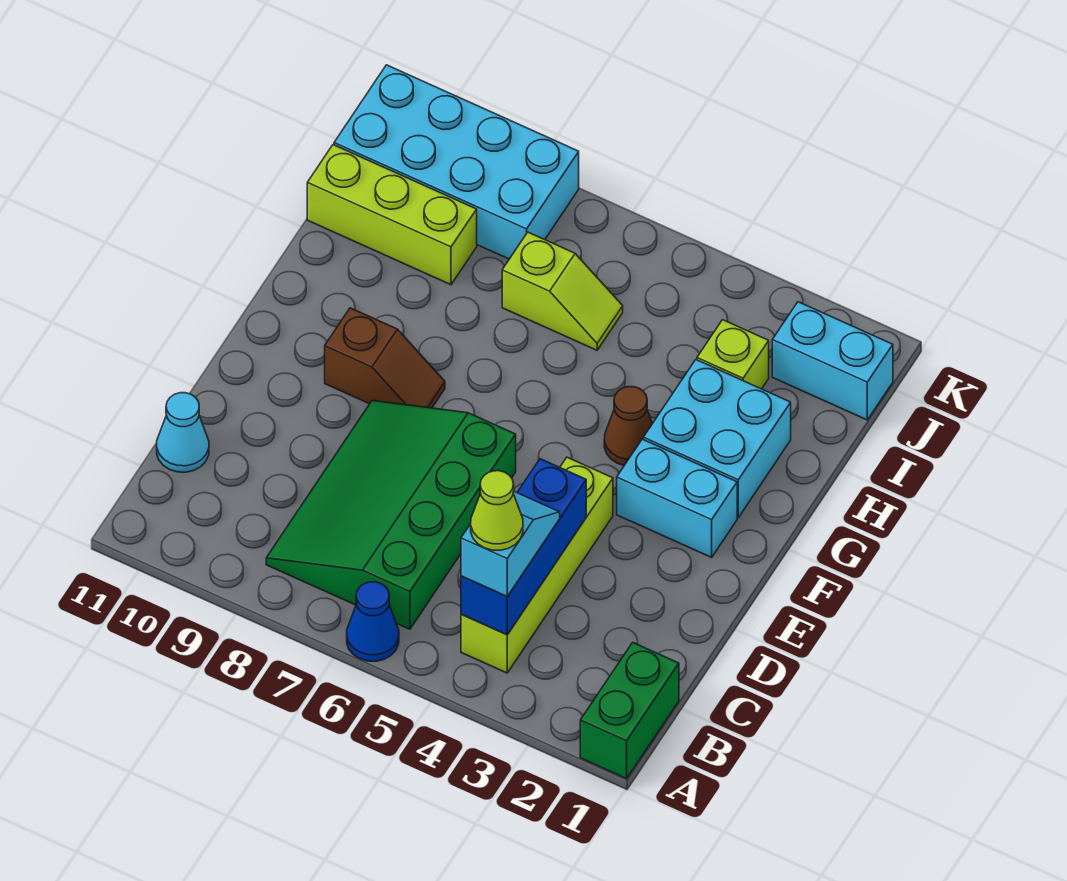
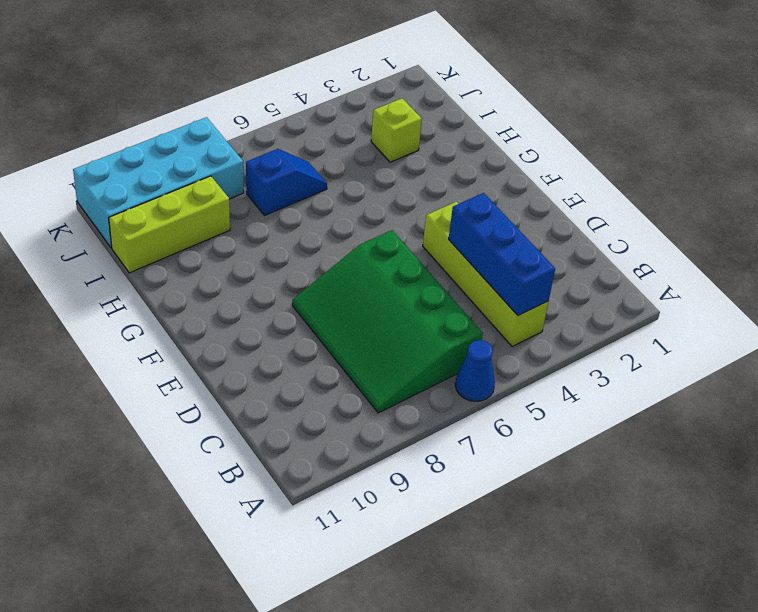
blue 1x2 slope [246,149,327,216] -> lime 1x2 slope [502,232,623,350]
none -> green 1x2 brick [580,642,679,779]
none -> cyan 1x1 cone [157,393,209,472]
none -> cyan 1x2 brick [617,439,737,557]

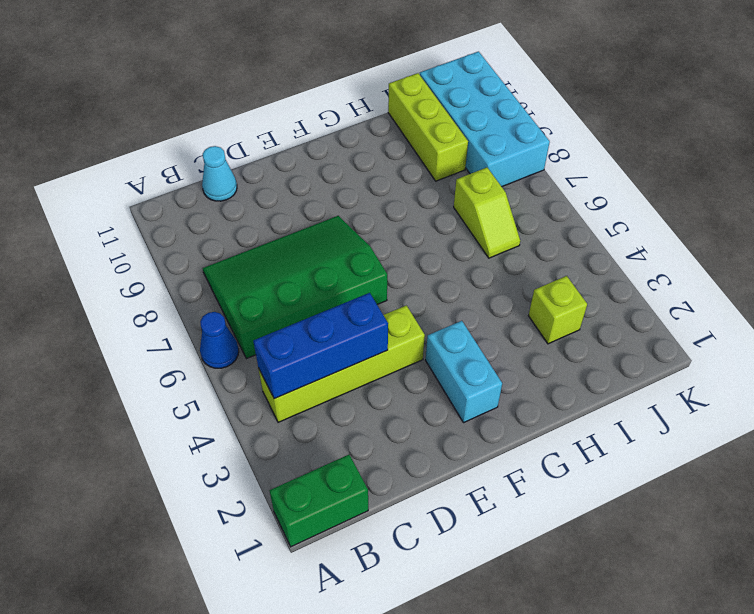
none -> brown 1x2 slope [325,308,445,408]
none -> cyan 2x2 brick [643,360,791,518]
none -> brown 1x1 cone [604,387,652,465]

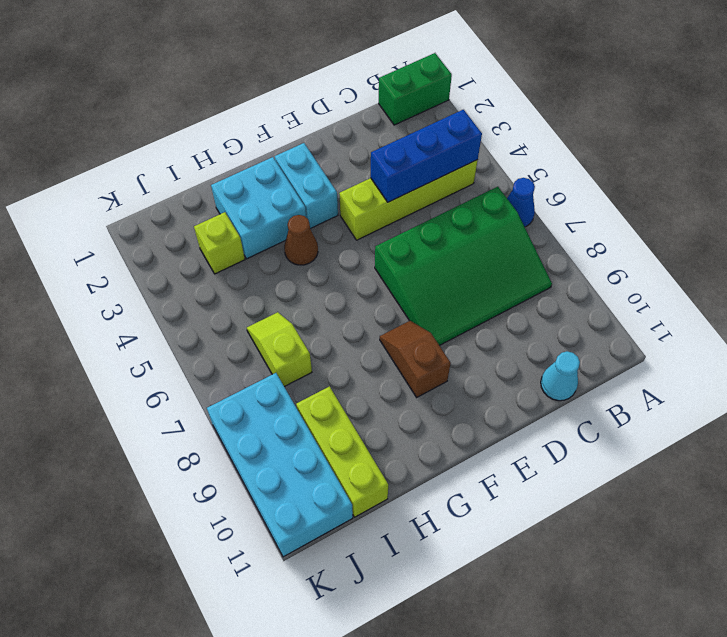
none -> cyan 1x2 brick [772,302,893,420]
none -> cyan 1x2 slope [461,491,560,596]
none -> lime 1x1 cone [471,471,523,550]

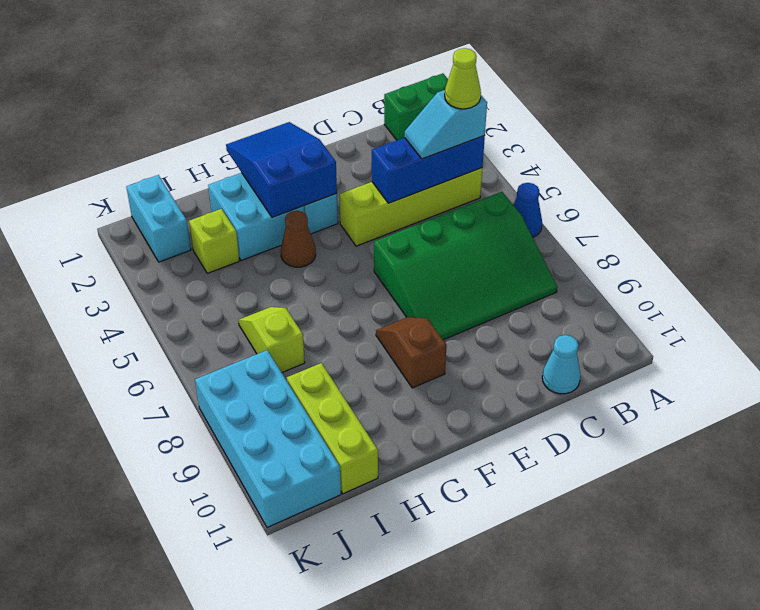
blue 2x3 slope [226,122,337,217] -> none

